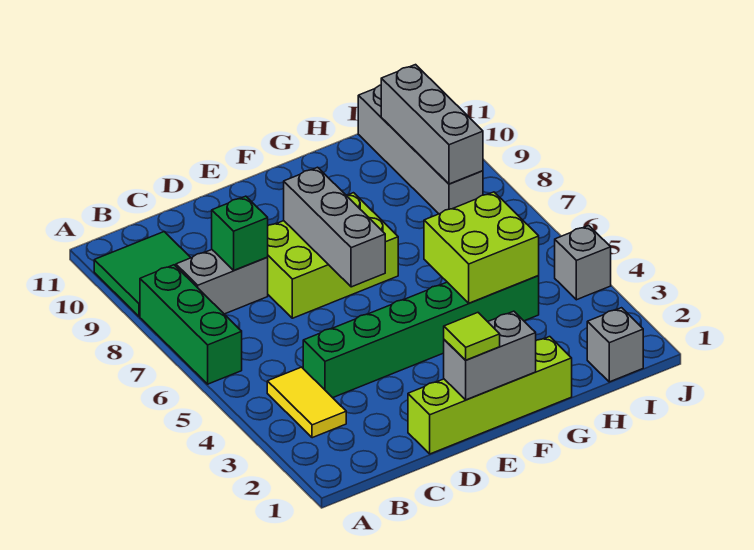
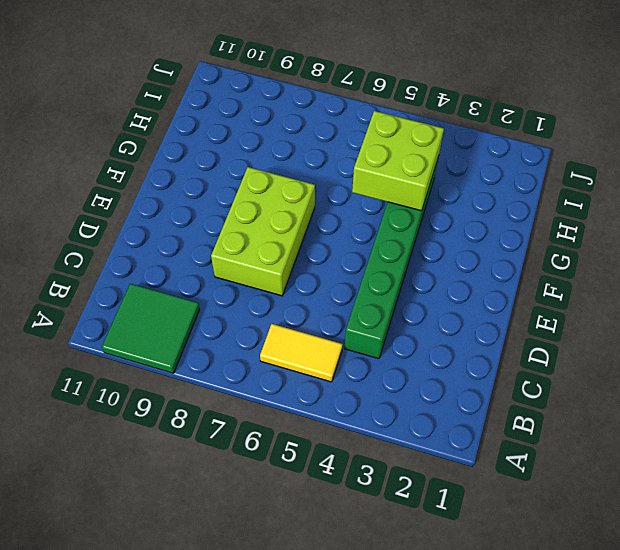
yellow 1x2 tile [260,324,343,382] -> yellow 1x2 tile moved to [267,367,346,438]
none -> green 1x3 brick [140,265,242,384]
none -> grey 1x2 brick [176,250,268,314]
none -> lime 1x4 brick [408,337,572,454]

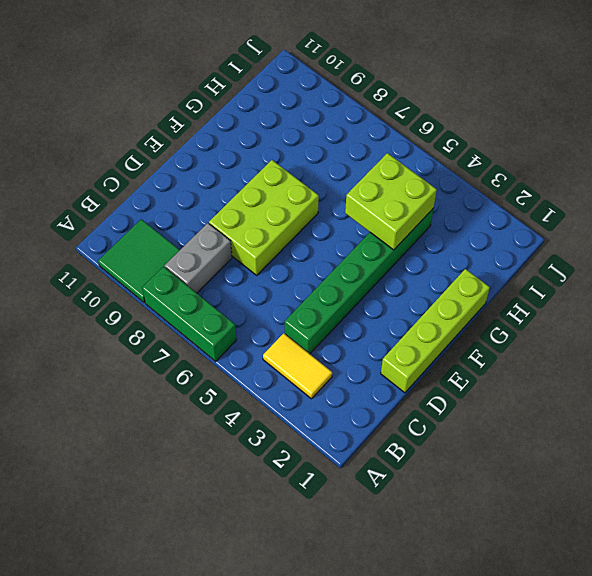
none -> grey 1x1 brick [587,308,643,382]
none -> grey 1x4 brick [358,85,483,214]
none -> grey 1x1 brick [555,225,611,300]

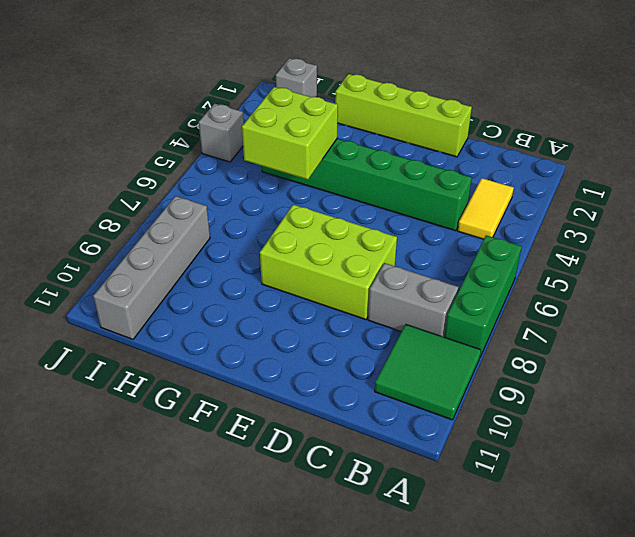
none -> green 1x1 brick [212,196,268,270]
none -> grey 1x2 brick [444,311,536,400]
none -> grey 1x3 brick [284,167,385,287]

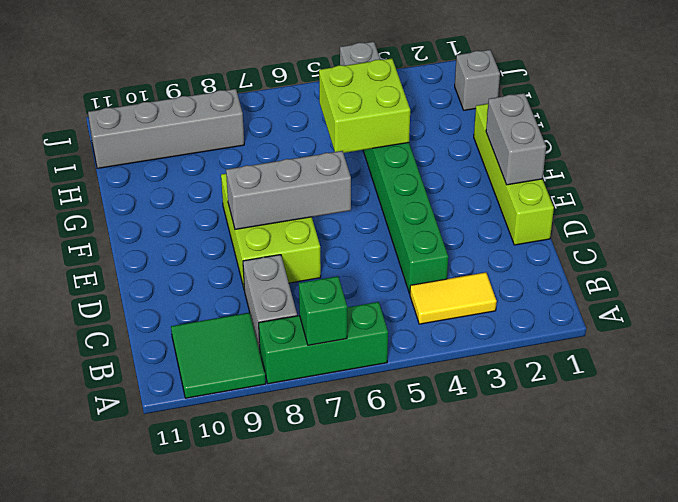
green 1x1 brick [299,276,347,345] -> green 1x1 brick moved to [212,196,268,270]
none -> grey 1x3 brick [381,65,483,184]
none -> lime 1x1 tile [444,313,500,360]

